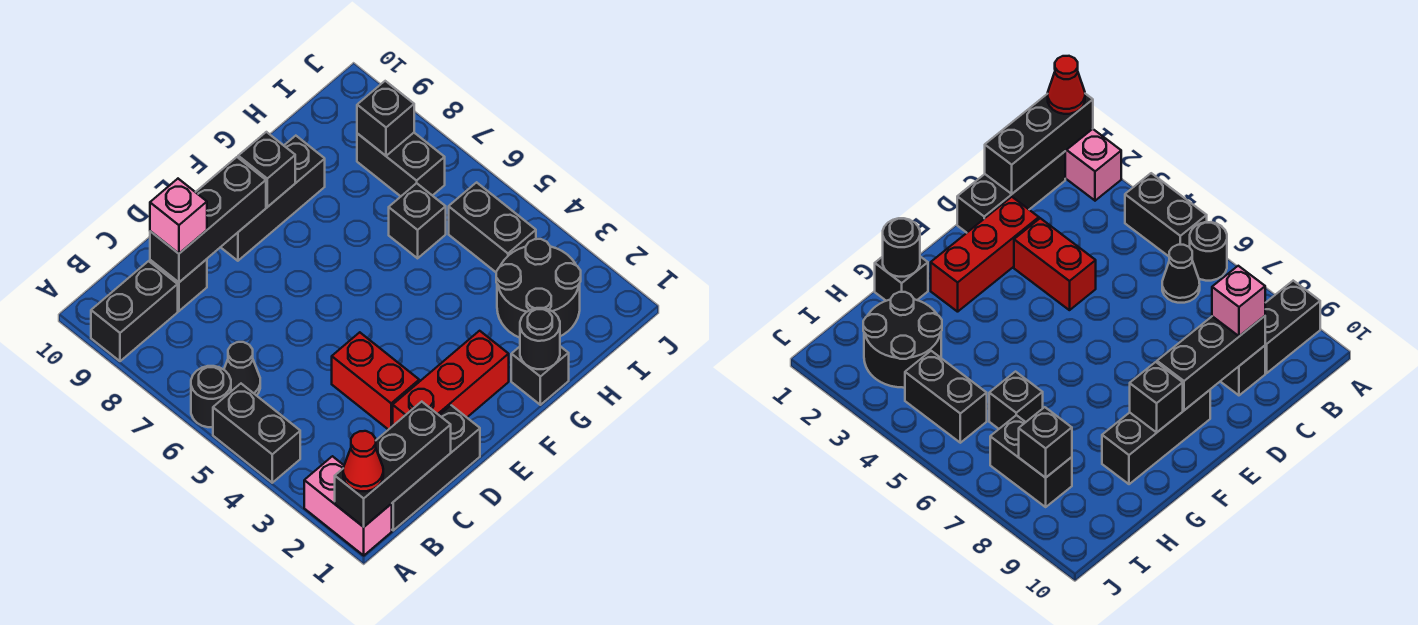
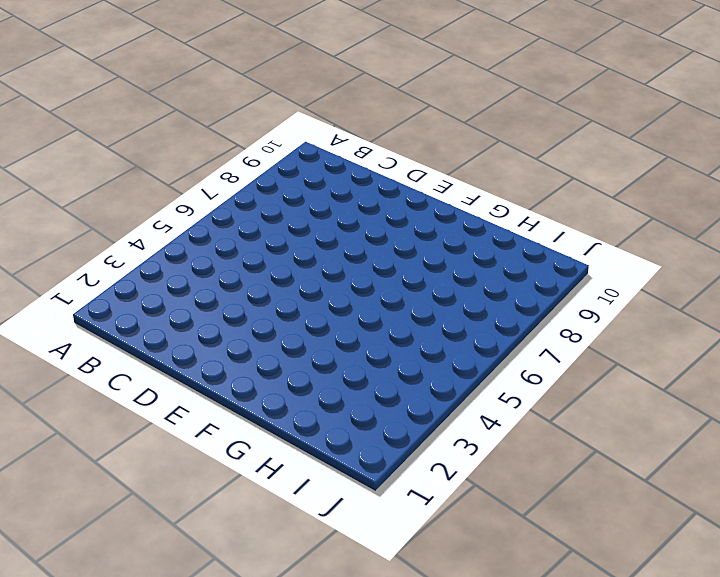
none -> pink 1x2 brick [304,456,392,555]
none -> black 1x2 brick [213,384,300,483]
none -> black 1x1 round brick [191,366,231,427]

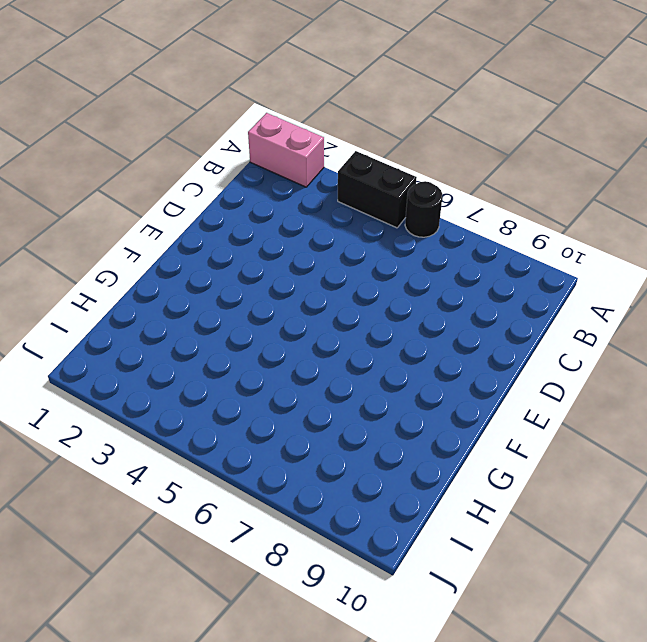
none -> black 1x2 brick [91,261,178,361]
none -> black 1x3 brick [392,405,480,530]
none -> black 1x1 cone [224,342,260,396]

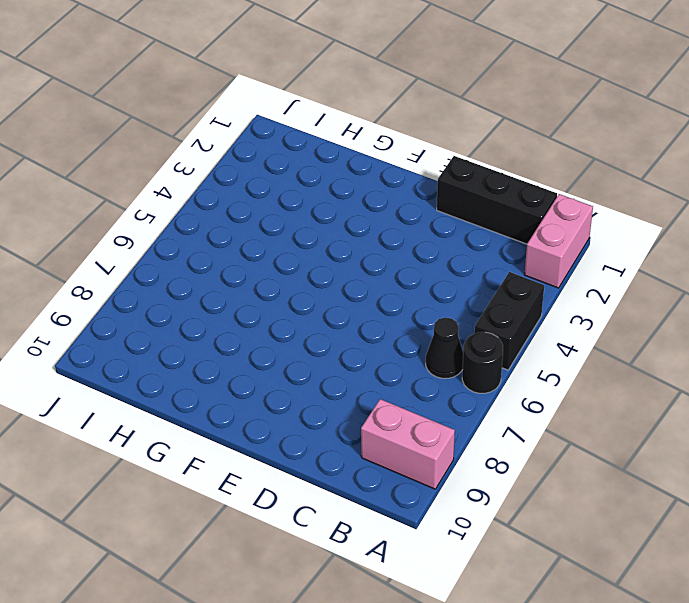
pink 1x2 brick [361,399,455,489] -> black 1x2 brick [91,261,178,361]
none -> black 1x1 brick [150,259,207,311]
none -> red 1x3 brick [393,331,509,425]
none -> red 1x2 brick [332,332,419,430]

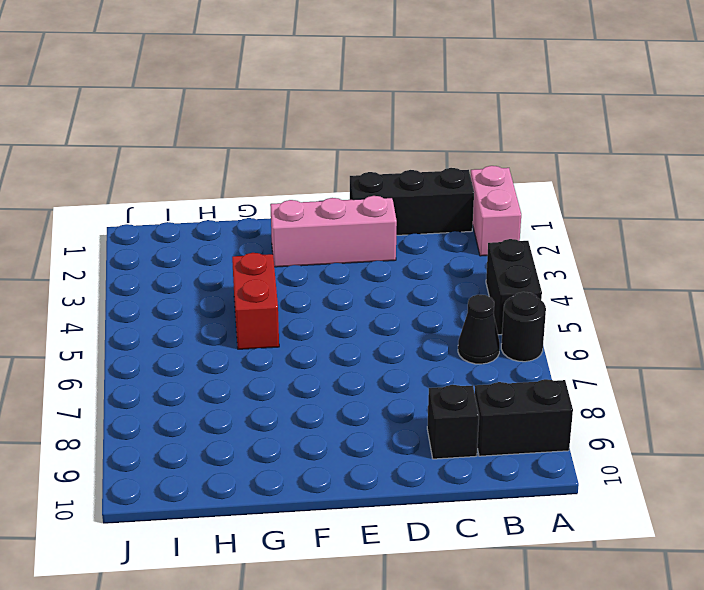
pink 1x3 brick [270,196,397,267] -> red 1x3 brick [393,331,509,425]
red 1x2 brick [232,253,279,349] -> red 1x2 brick moved to [332,332,419,430]
none -> black 1x3 brick [221,136,325,261]
none -> black 1x1 brick [511,346,569,405]
none -> black 2x2 round brick [496,239,581,338]

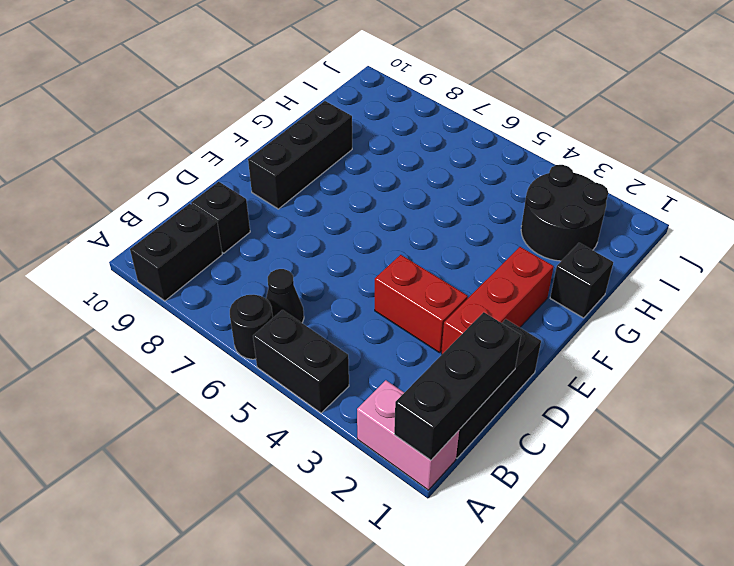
none -> black 1x1 brick [389,183,446,258]
none -> black 1x2 brick [449,182,536,272]
none -> black 1x2 brick [357,133,445,196]

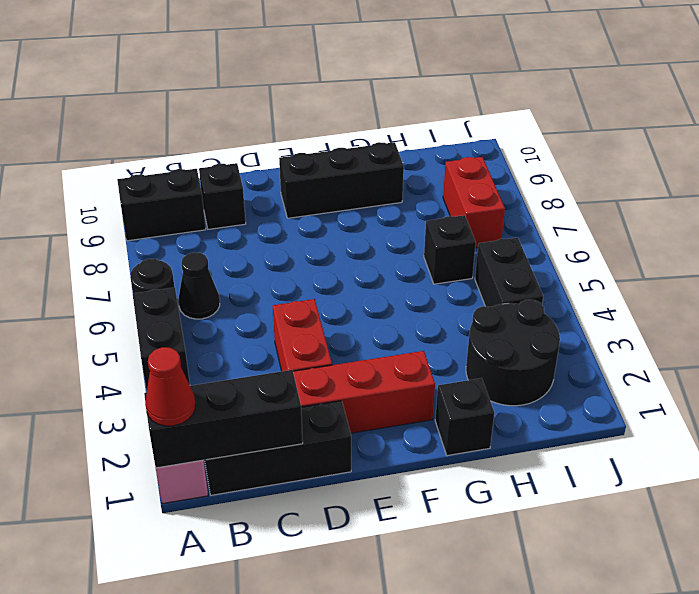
red 1x2 brick [443,157,505,248] -> black 1x2 brick [357,133,445,196]
none -> black 1x3 brick [150,157,266,282]
none -> black 1x1 brick [238,132,295,207]
none -> black 1x1 round brick [520,308,560,369]

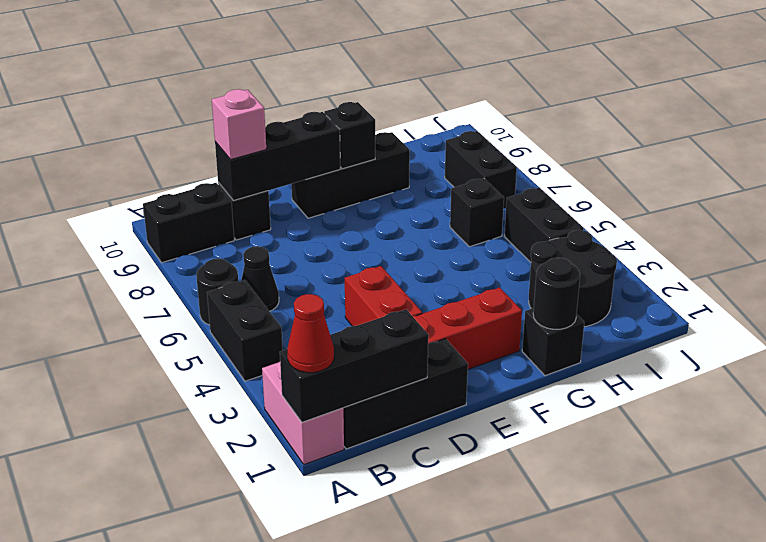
none -> black 1x1 brick [357,81,414,156]

